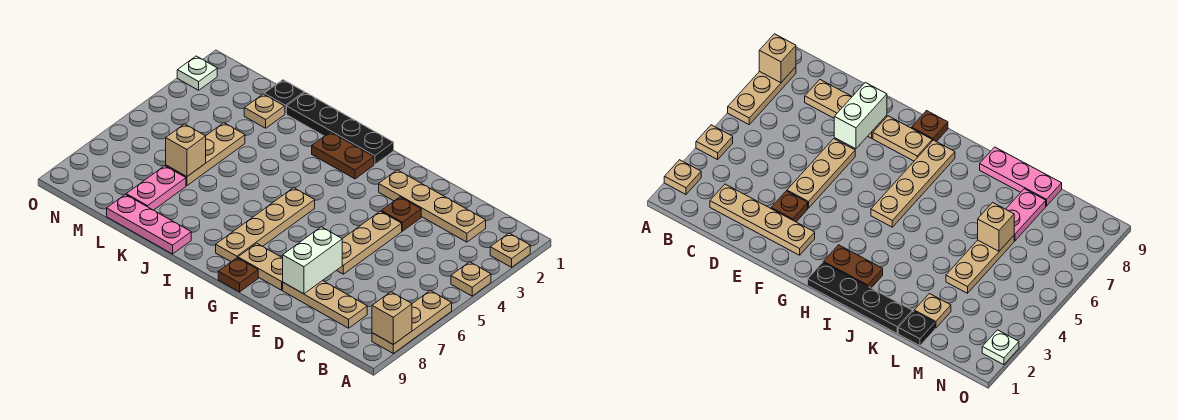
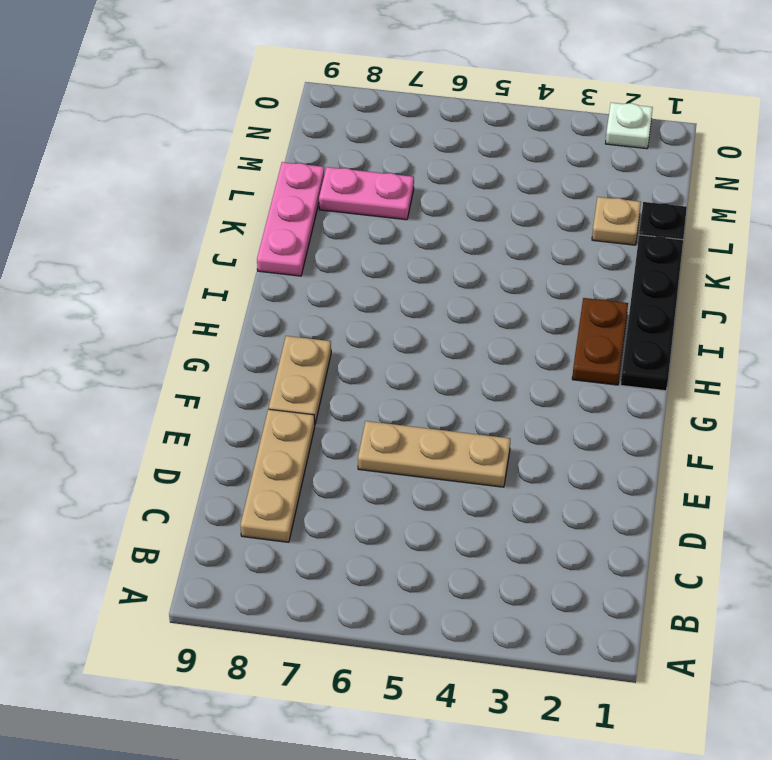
none -> tan 1x1 plate [490,233,530,267]
none -> tan 1x1 plate [451,262,491,296]
none -> tan 1x3 plate [372,291,452,353]

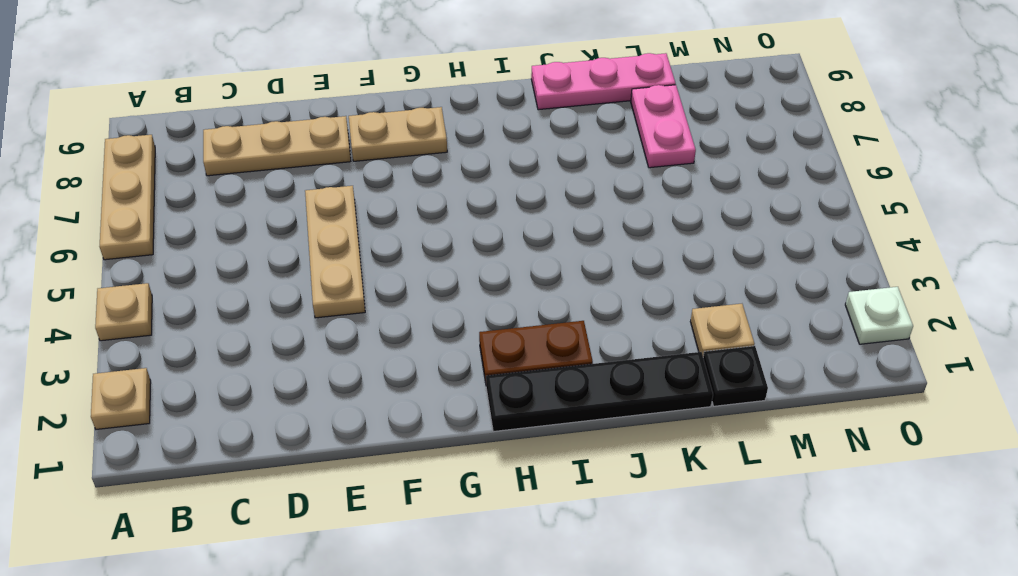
none -> tan 1x4 plate [379,170,486,242]
none -> brown 1x1 plate [381,197,421,231]
none -> brown 1x1 plate [218,258,258,292]

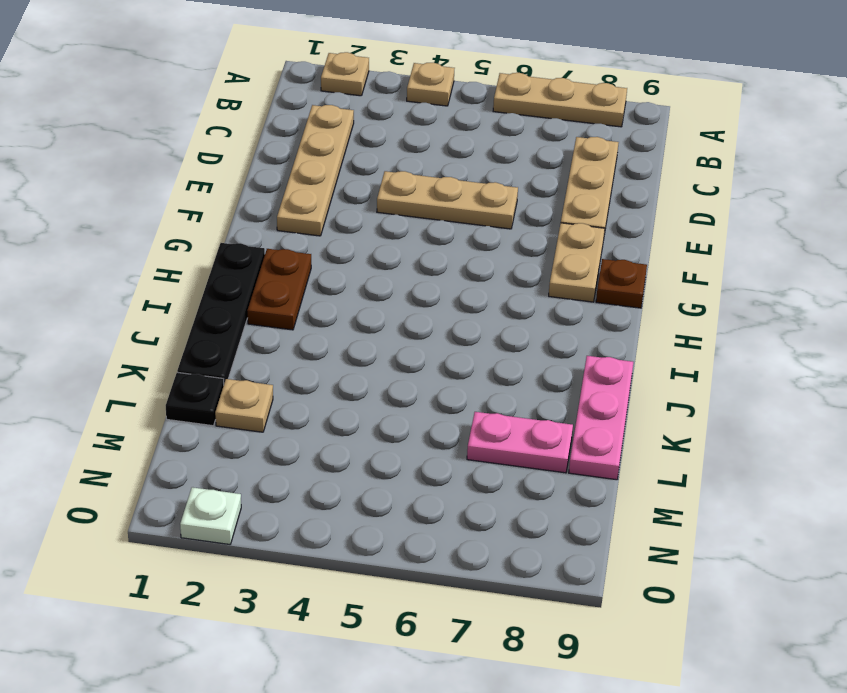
none -> brown 1x1 plate [381,197,421,231]
none -> tan 1x4 plate [216,188,315,262]
none -> tan 1x3 plate [166,123,245,186]

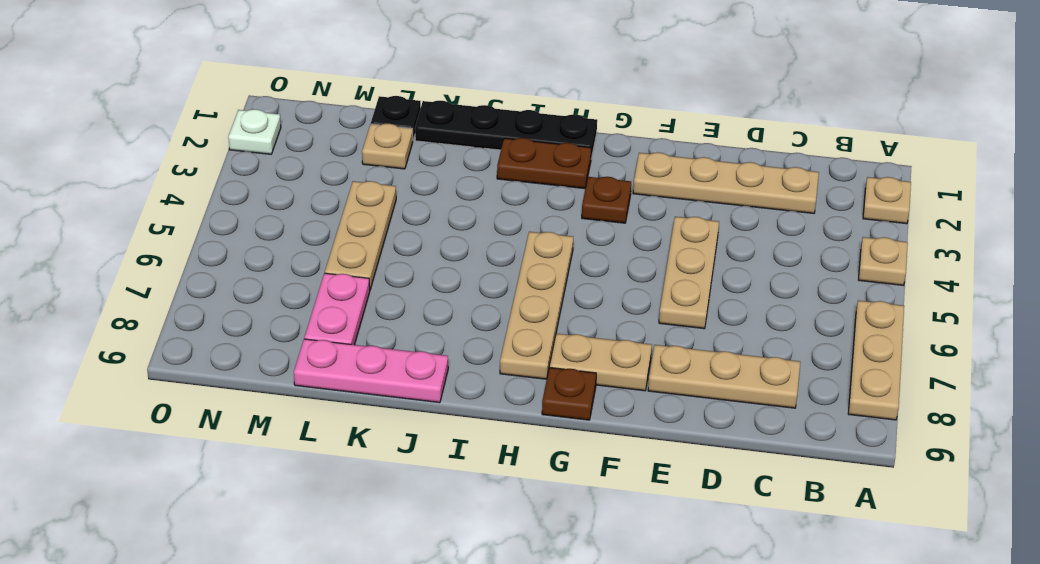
brown 1x1 plate [582,177,631,223] -> brown 1x1 plate moved to [381,197,421,231]
none -> tan 1x1 brick [372,292,412,344]
none -> white 1x2 brick [283,227,342,294]
none -> tan 1x1 brick [166,124,206,177]

